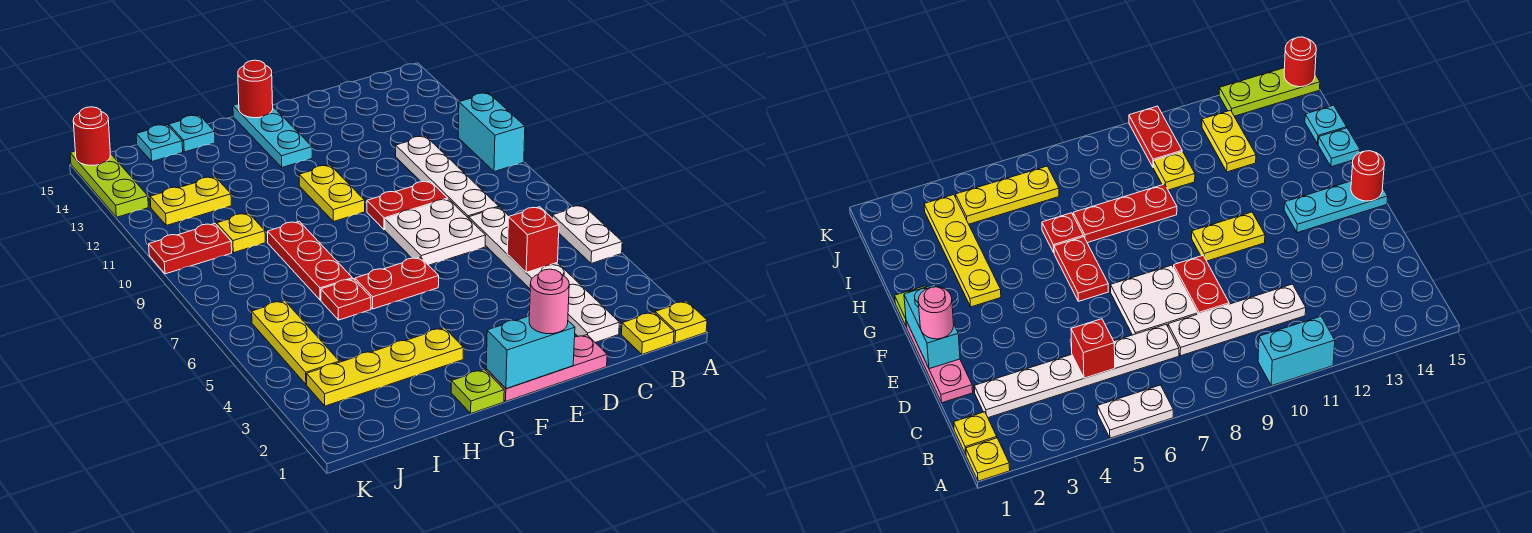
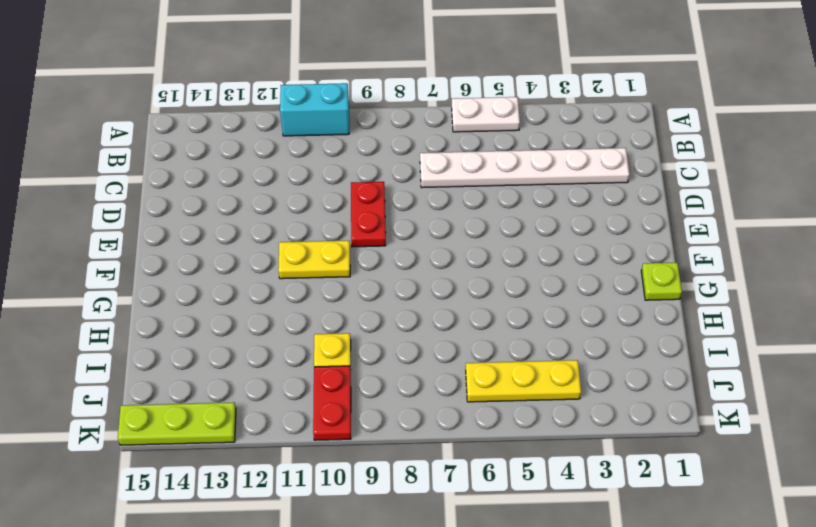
none -> yellow 1x1 plate [655,301,707,343]
none -> yellow 1x1 plate [621,312,674,354]
none -> white 1x4 plate [396,136,499,218]

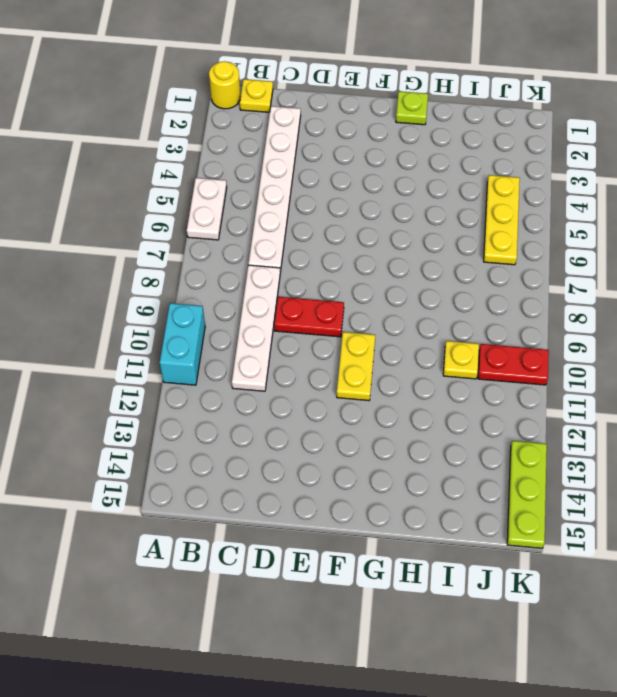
yellow 1x1 round brick [209,61,241,109] -> yellow 1x1 plate [655,301,707,343]
none -> pink 1x3 plate [486,335,607,401]
none -> white 2x2 plate [385,199,486,265]
none -> red 1x2 plate [355,257,439,309]

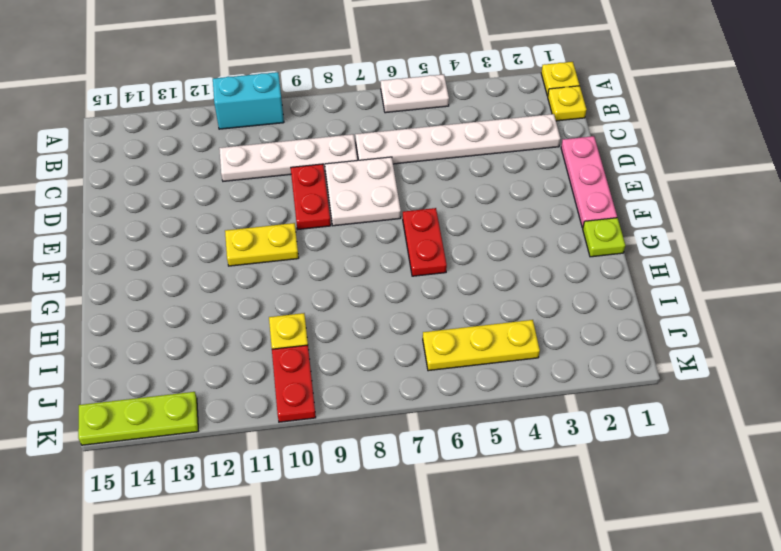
none -> cyan 1x3 plate [233,104,312,167]
none -> yellow 1x4 plate [307,328,463,406]
none -> red 1x1 plate [321,279,371,320]

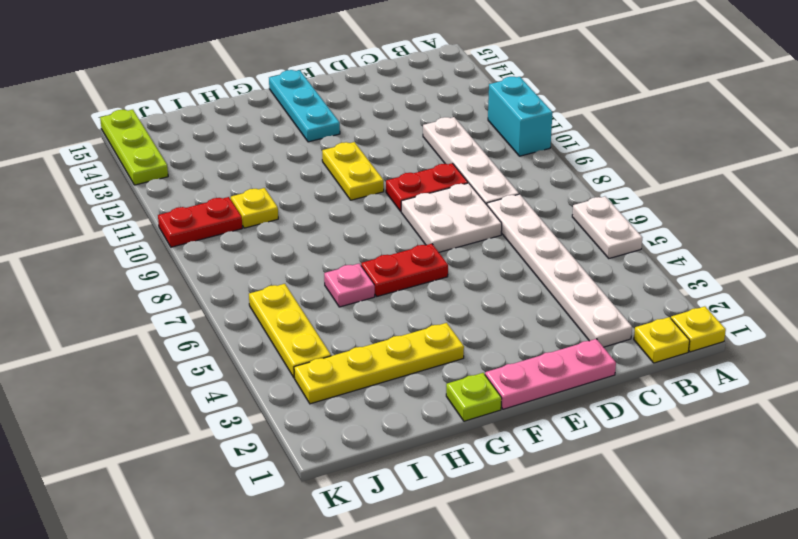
pink 1x1 plate [324,264,375,307] -> red 1x1 plate [321,279,371,320]
none -> red 1x3 plate [268,221,352,300]
none -> cyan 1x1 plate [169,115,215,152]
none -> yellow 1x2 plate [150,177,231,225]

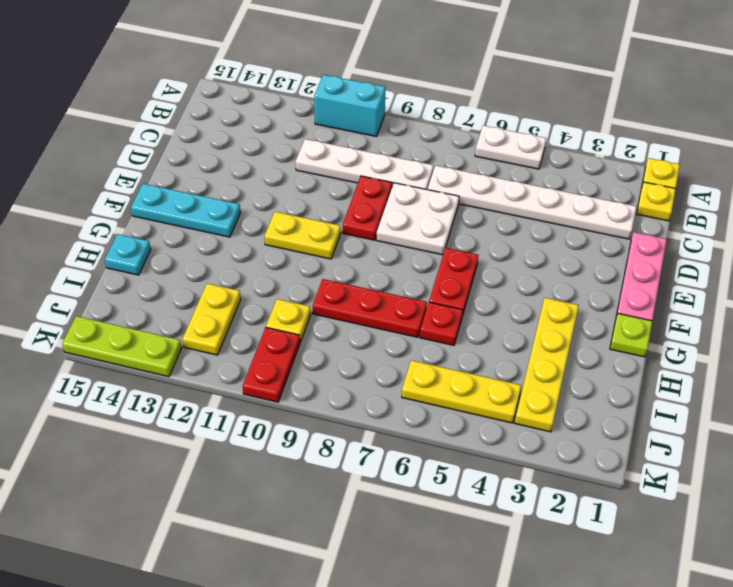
none -> cyan 1x1 plate [136,125,183,161]
none -> red 1x1 brick [507,207,559,272]
none -> cyan 1x2 brick [486,316,575,389]

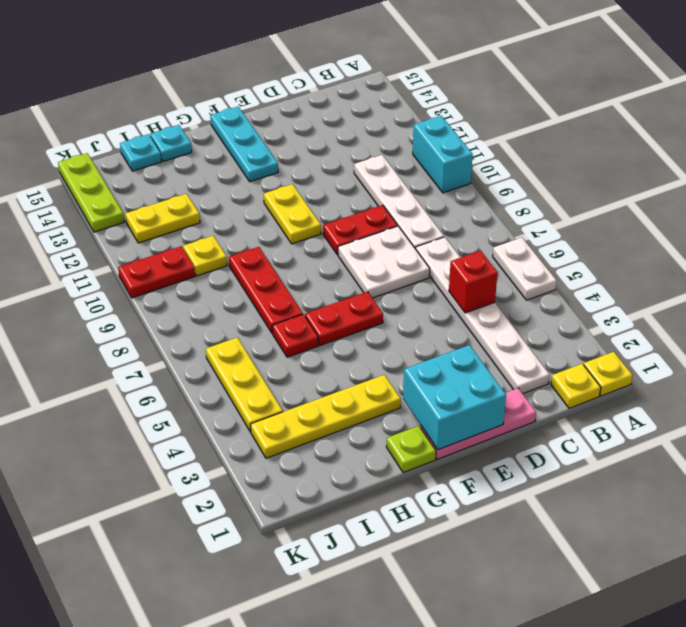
cyan 2x2 brick [403,345,506,450] -> cyan 1x2 brick [486,316,575,389]
none -> red 1x1 round brick [238,60,273,118]
none -> red 1x1 round brick [73,107,110,165]
none -> pink 1x1 round brick [529,269,569,334]

